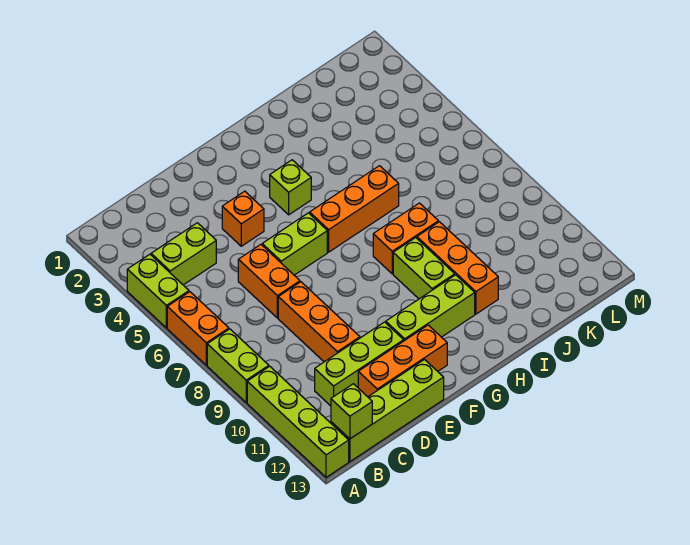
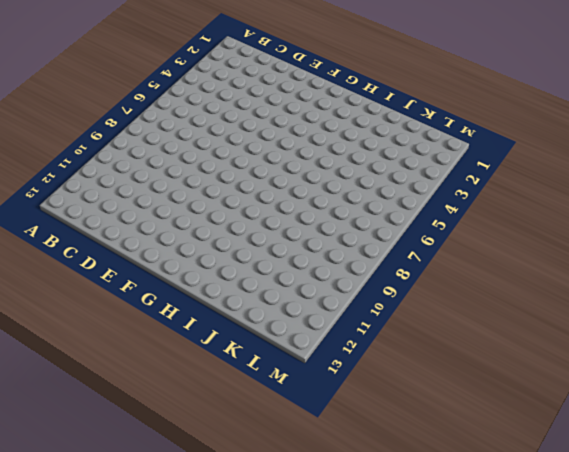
none -> lime 1x2 brick [127,254,189,328]
none -> orange 1x2 brick [167,292,229,365]
none -> lime 1x2 brick [207,329,269,403]

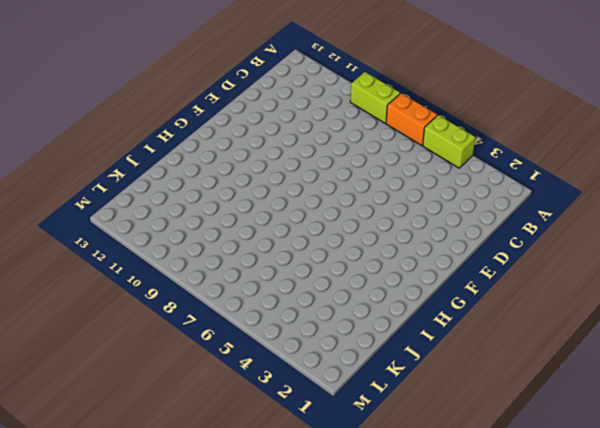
none -> lime 1x4 brick [247,366,349,477]
none -> lime 1x2 brick [151,223,216,285]
none -> lime 1x4 brick [331,360,444,462]

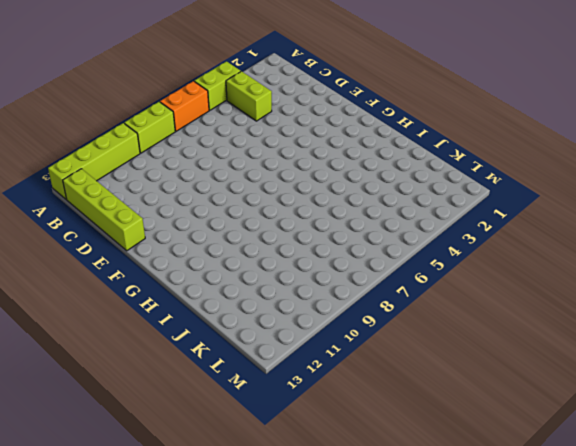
none -> lime 1x3 brick [315,322,404,406]
none -> orange 1x2 brick [238,245,300,318]
none -> orange 1x3 brick [278,282,360,362]

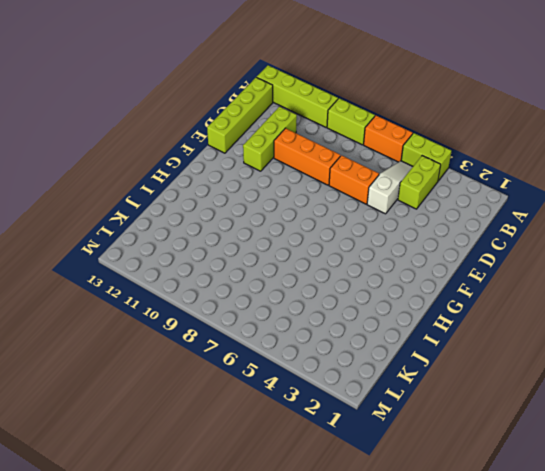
white 1x3 slope [367,161,413,214] -> none
none -> orange 1x3 brick [358,325,447,397]
none -> orange 1x1 brick [222,191,264,246]
none -> lime 1x2 brick [262,213,327,275]

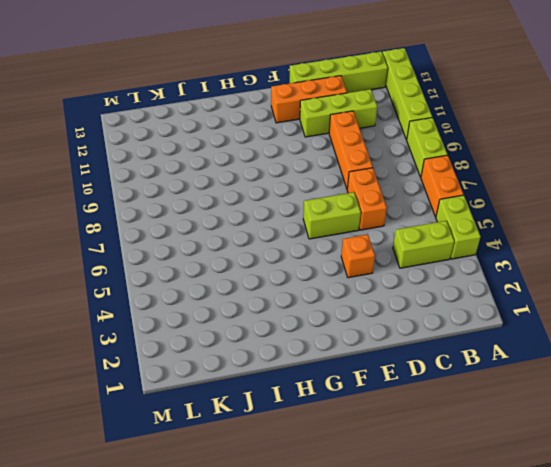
none -> lime 1x3 brick [386,275,475,341]
none -> lime 1x1 brick [270,160,311,215]
none -> orange 1x3 brick [310,166,399,252]

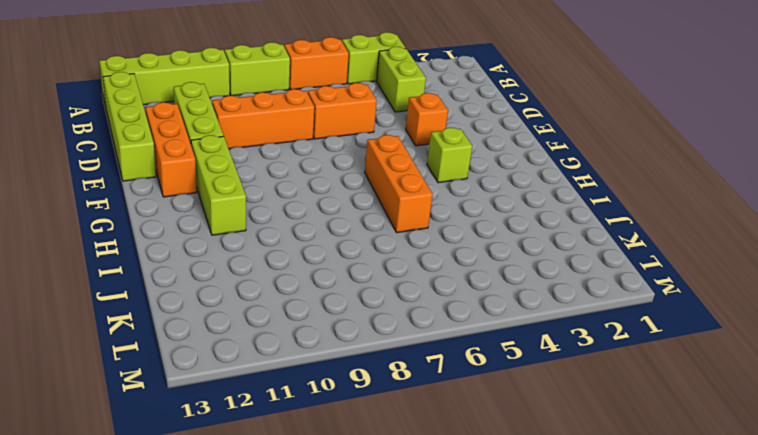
none -> lime 1x2 brick [262,213,327,275]
none -> orange 1x2 brick [373,203,439,274]
none -> lime 1x2 brick [393,238,455,299]

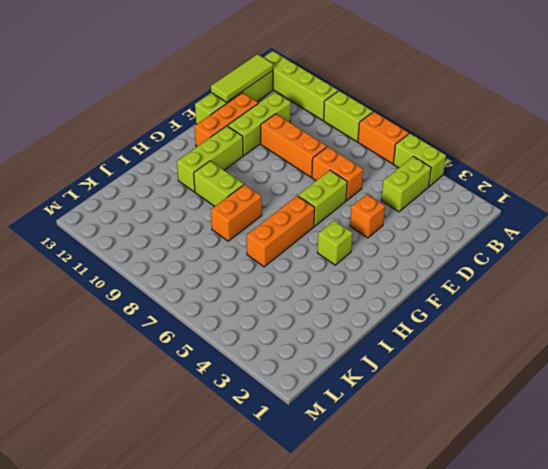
lime 1x3 tile [211,54,273,102] -> lime 1x1 brick [331,384,372,439]
none -> orange 1x3 brick [417,222,498,314]

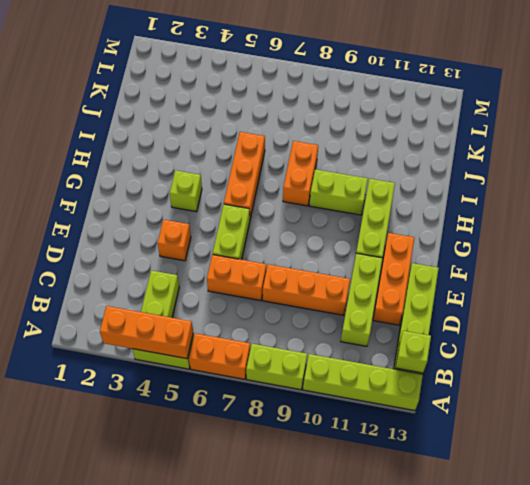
orange 1x3 brick [100,306,193,359] -> orange 1x3 brick moved to [417,222,498,314]

